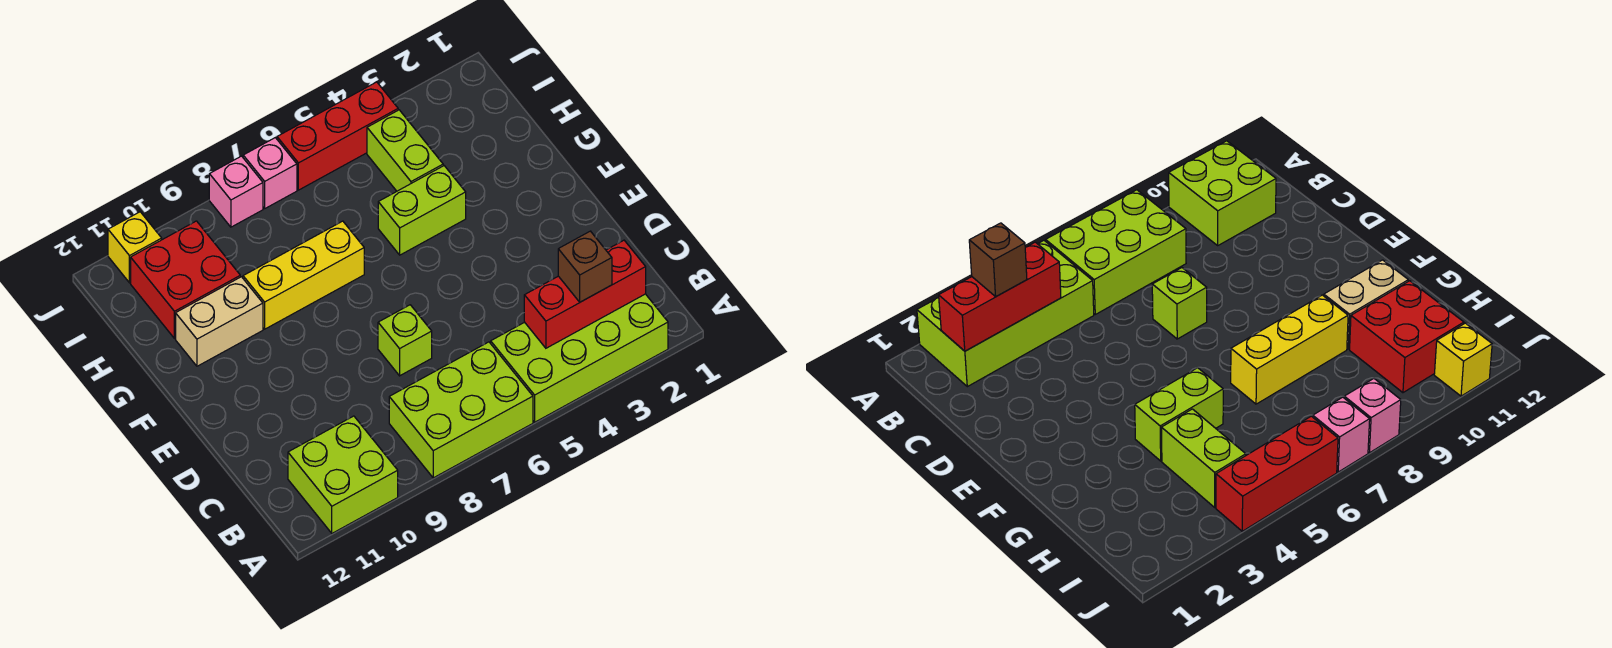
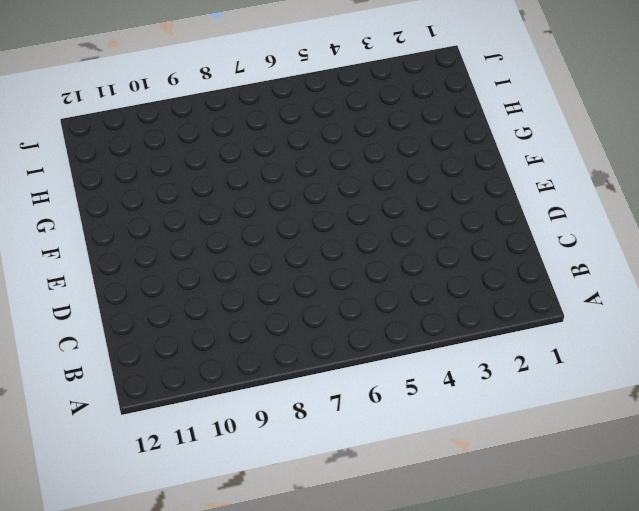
none -> lime 2x4 brick [491,294,668,422]
none -> lime 2x3 brick [389,342,533,478]
none -> lime 2x2 brick [288,416,398,533]

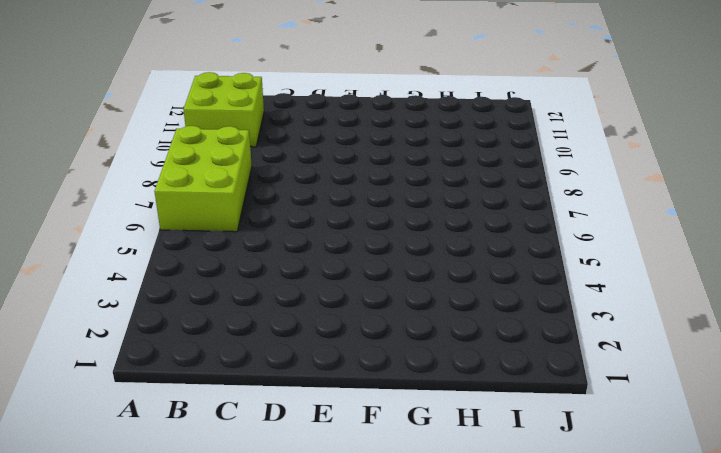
none -> lime 2x4 brick [491,294,668,422]
none -> lime 1x1 brick [378,305,432,376]
none -> lime 1x2 brick [378,166,466,255]

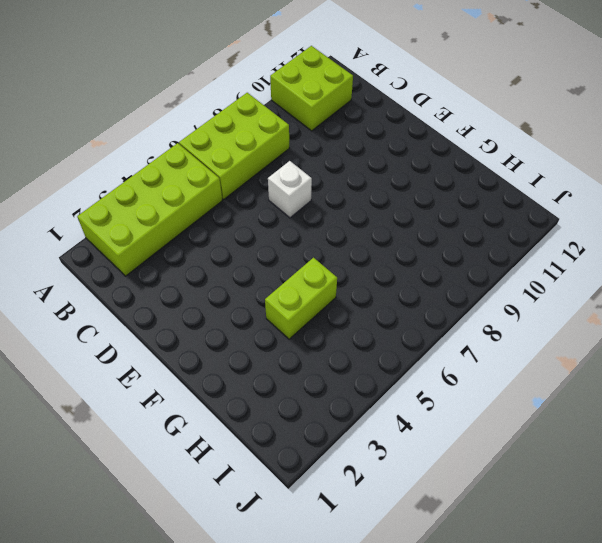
white 1x1 brick [268,161,312,218] -> lime 1x1 brick [378,305,432,376]
none -> yellow 1x3 brick [243,221,364,329]
none -> tan 1x2 brick [176,277,263,366]
none -> lime 1x2 brick [367,110,443,191]

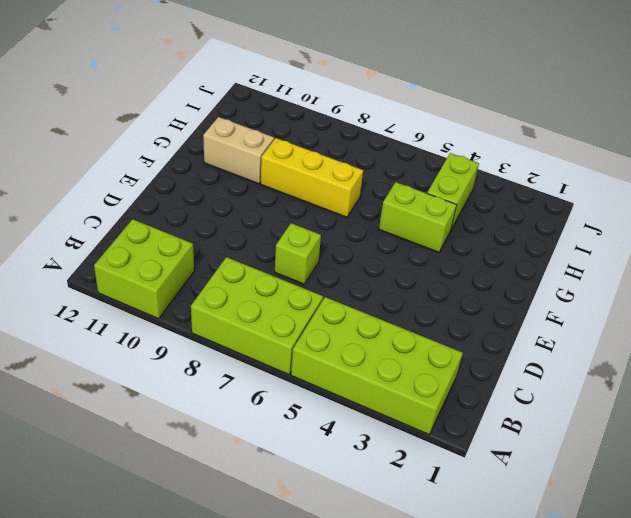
none -> red 2x2 brick [131,221,240,339]
none -> red 1x3 brick [277,82,398,190]
none -> pink 1x1 brick [243,138,297,208]

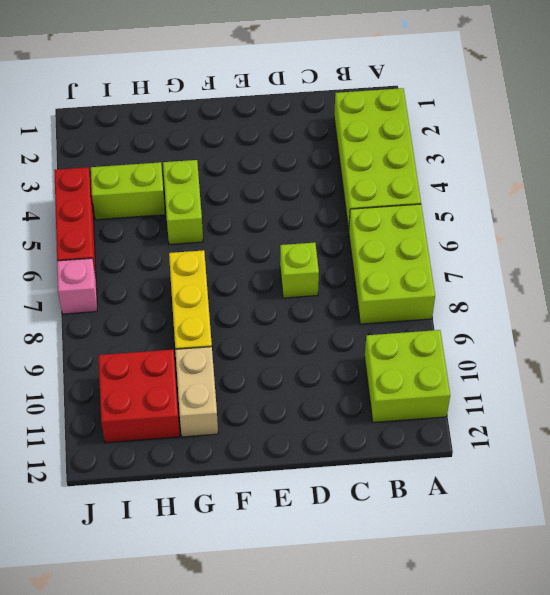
none -> pink 1x1 brick [209,156,263,227]
none -> yellow 1x1 brick [108,212,162,283]
none -> red 1x3 brick [524,240,646,348]

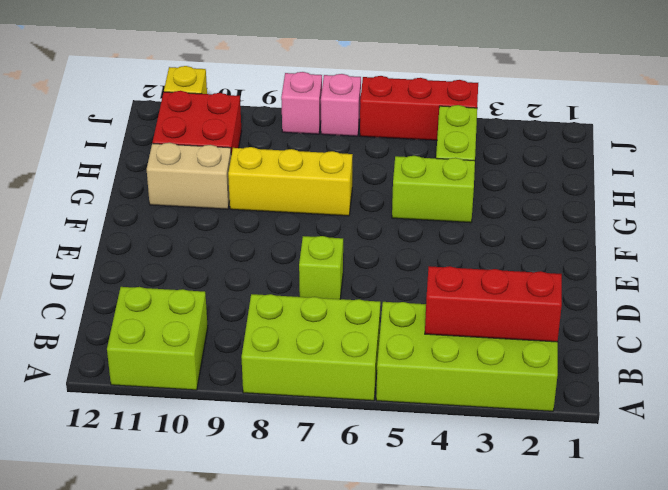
none -> brown 1x1 brick [558,231,612,302]

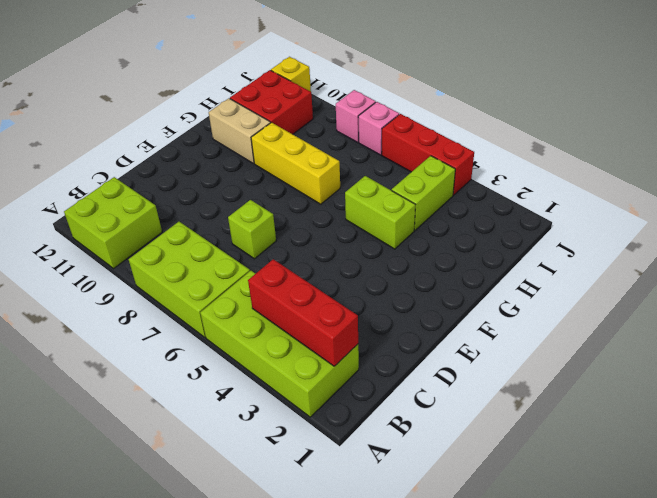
none -> brown 1x1 brick [558,231,612,302]

